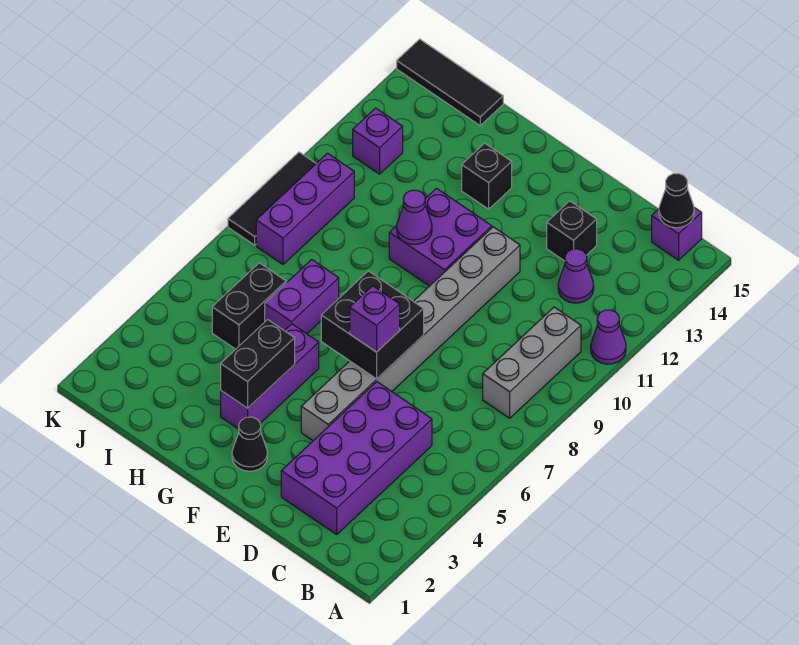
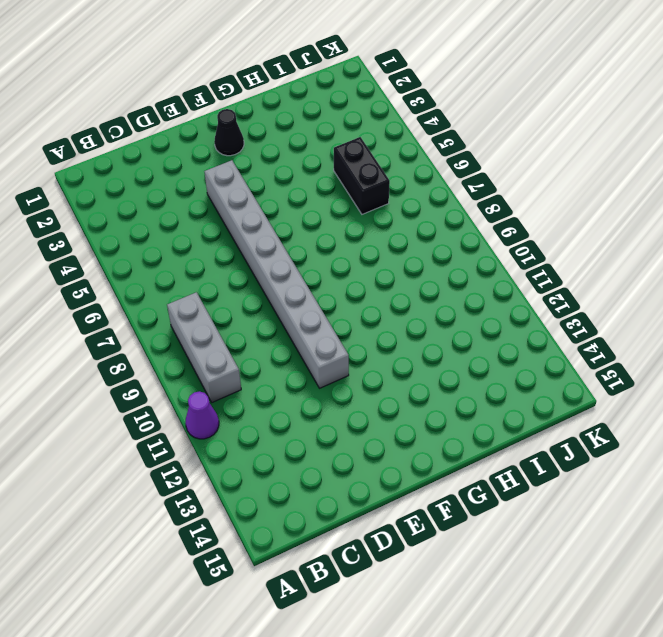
none -> purple 1x1 brick [652,208,702,260]
none -> purple 2x4 brick [281,382,432,534]
none -> purple 1x1 cone [558,249,594,303]

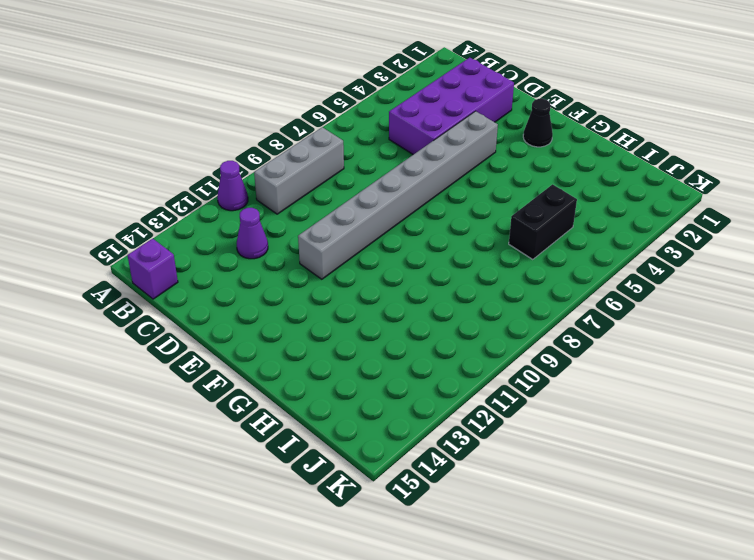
none -> black 1x1 brick [547,201,597,261]
none -> purple 2x2 brick [389,188,492,286]
none -> purple 1x3 brick [221,324,319,429]

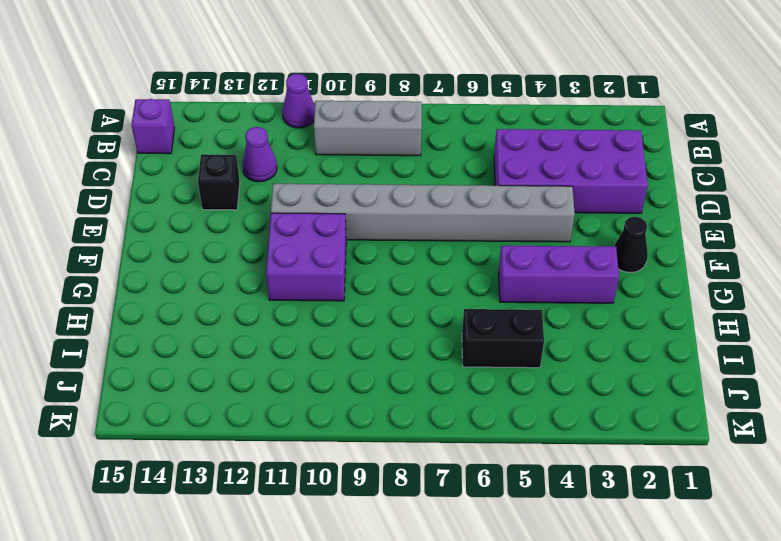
none -> black 1x1 brick [462,143,512,209]
none -> purple 1x2 brick [265,260,339,334]
none -> black 1x3 tile [397,39,503,126]

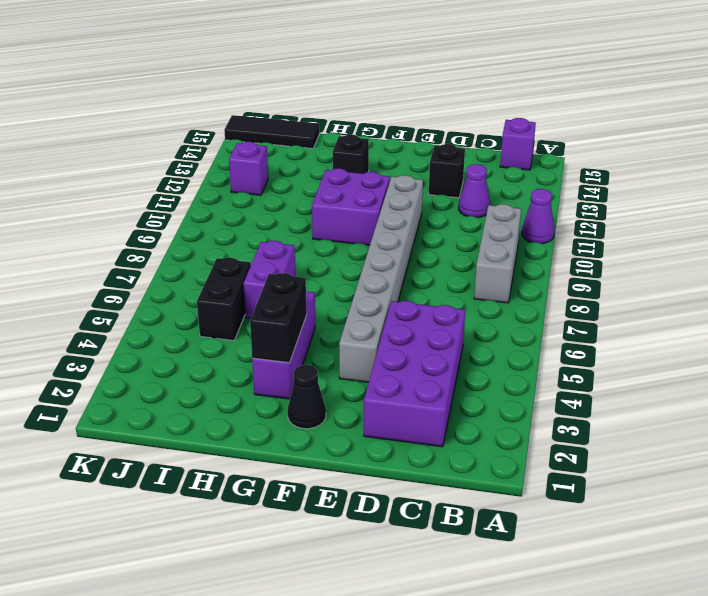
none -> purple 1x3 brick [256,153,354,264]
none -> black 1x3 tile [228,152,316,245]
none -> black 1x1 cone [659,173,694,228]

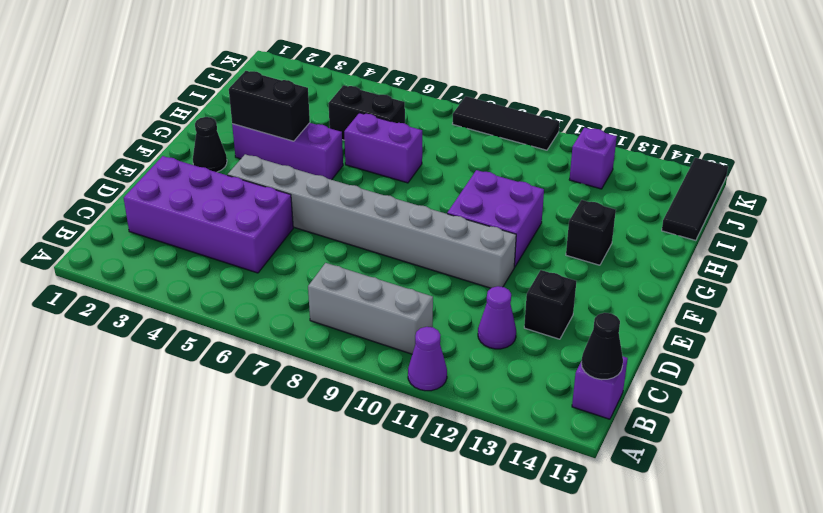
none -> purple 1x3 brick [256,153,354,264]
none -> black 2x2 brick [321,271,424,379]
none -> purple 1x1 cone [397,190,432,244]

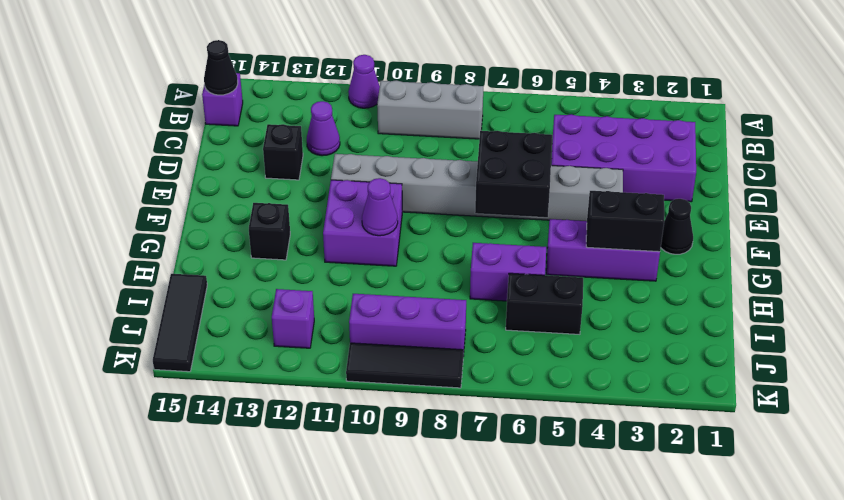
none -> purple 1x1 brick [350,286,400,352]

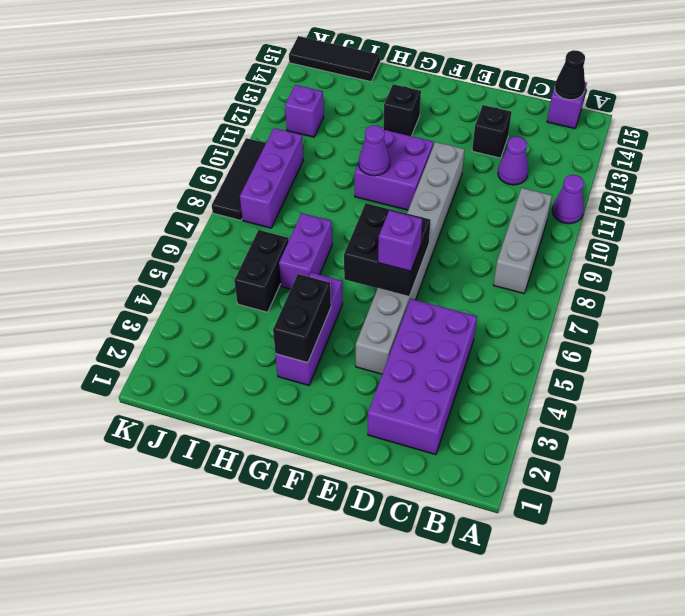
none -> black 1x1 cone [232,417,267,471]

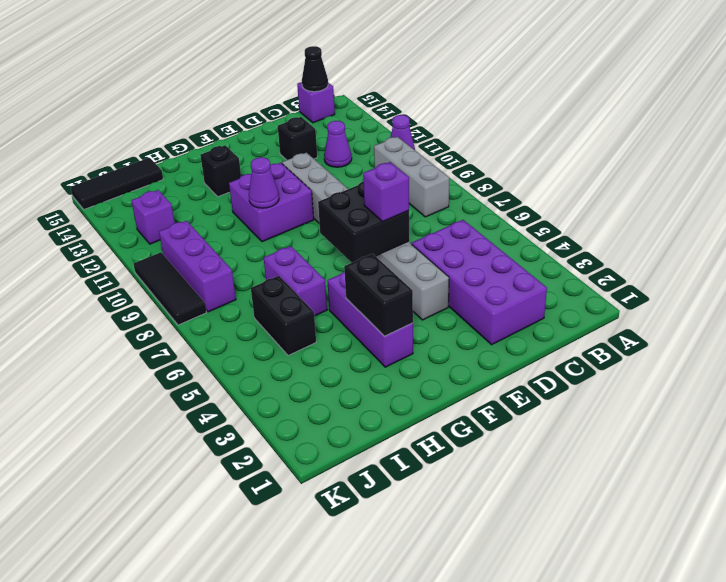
none -> black 1x1 cone [232,417,267,471]

